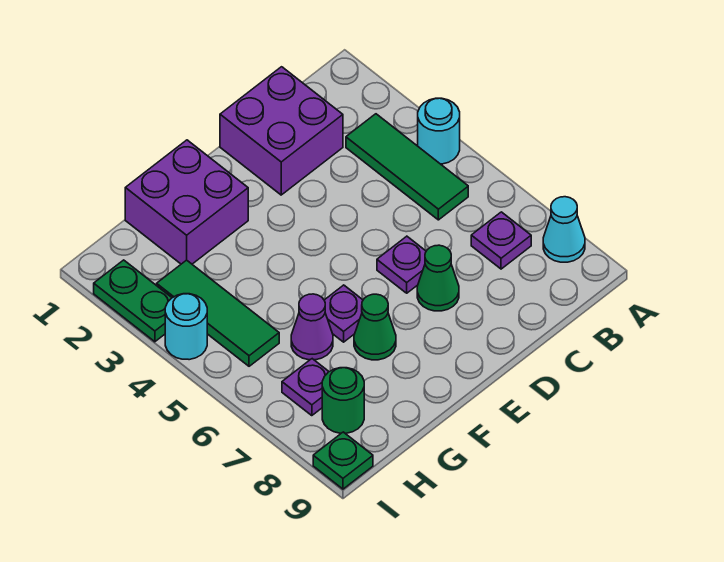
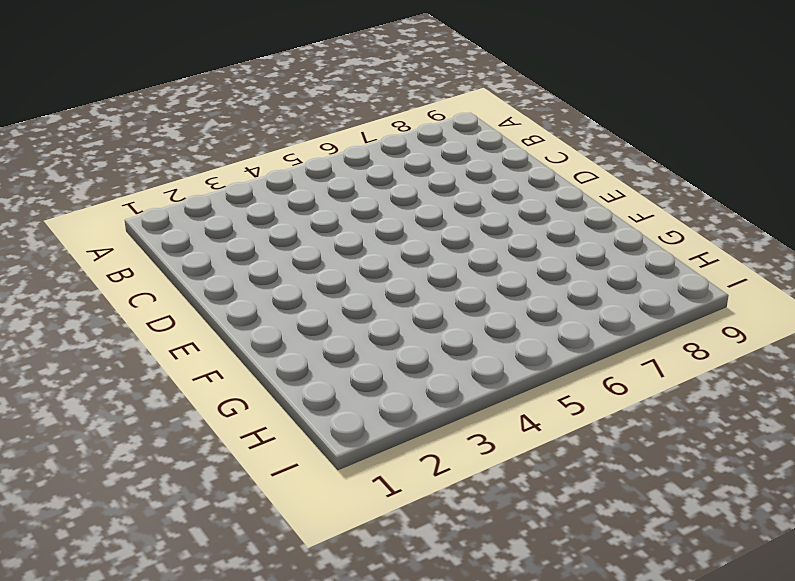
none -> cyan 1x1 round brick [418,98,460,164]
none -> cyan 1x1 cone [543,197,585,262]
none -> green 1x3 tile [346,114,468,220]

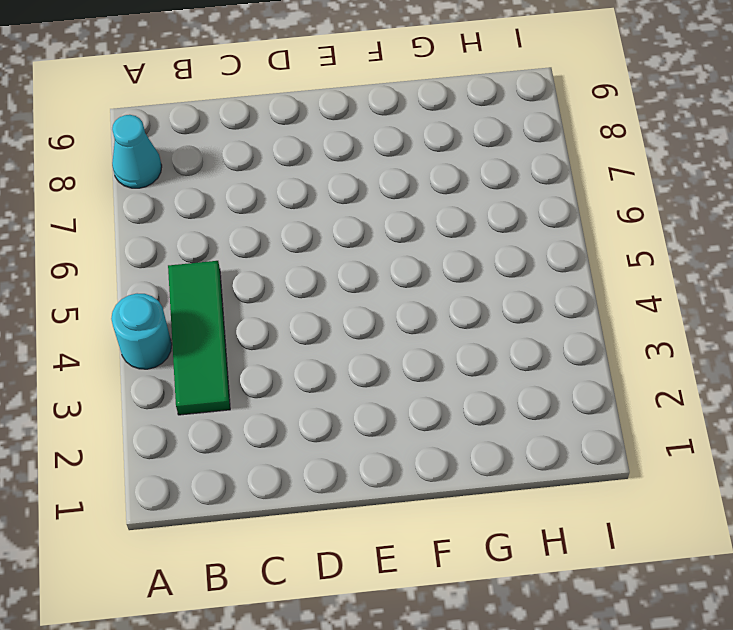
none -> purple 1x1 plate [471,212,531,269]
none -> purple 2x2 brick [220,67,343,195]
none -> purple 1x1 plate [377,236,426,293]

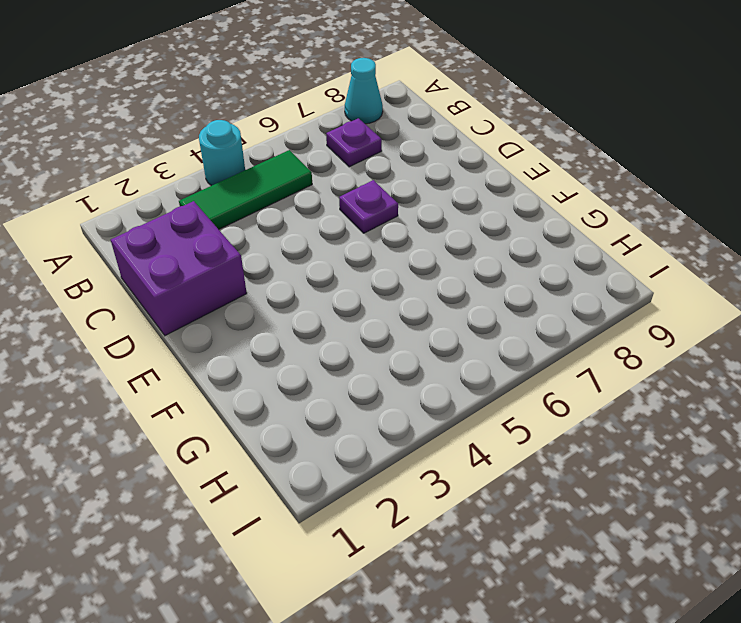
none -> green 1x1 cone [417,245,459,311]
none -> purple 2x2 brick [125,140,248,264]
none -> purple 1x1 plate [324,285,363,342]

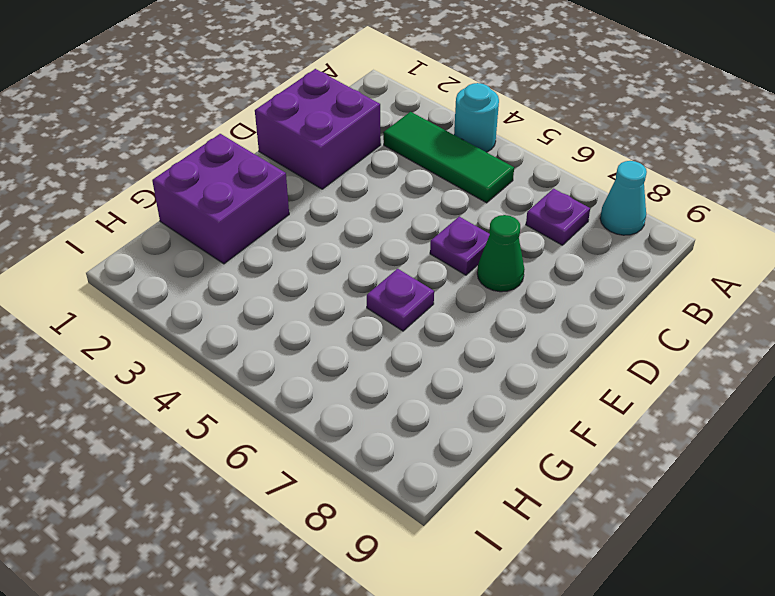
none -> green 1x1 cone [354,294,396,360]
none -> purple 1x1 cone [291,294,333,360]
none -> green 1x3 tile [157,260,279,366]

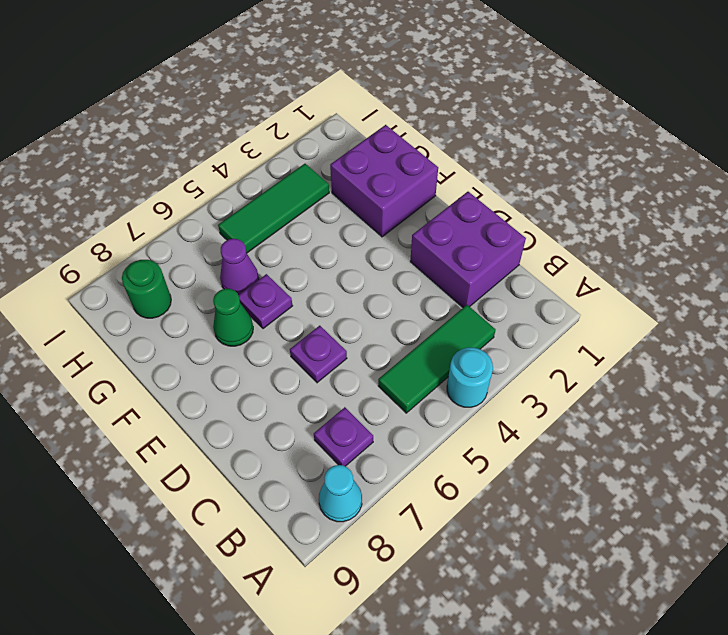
none -> green 1x1 cone [417,245,459,311]
none -> purple 1x1 plate [282,359,329,416]
none -> green 1x2 plate [94,260,172,342]

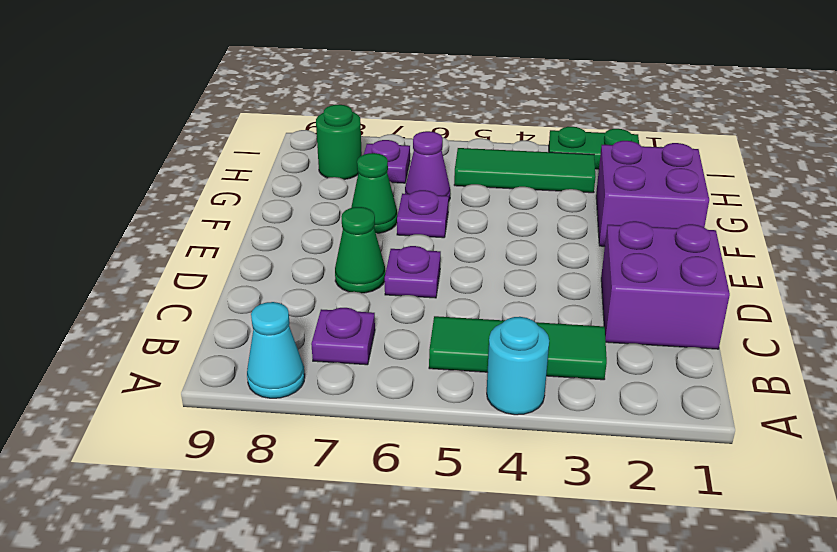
none -> cyan 1x1 round brick [165,294,207,360]
none -> green 1x1 plate [313,432,373,489]

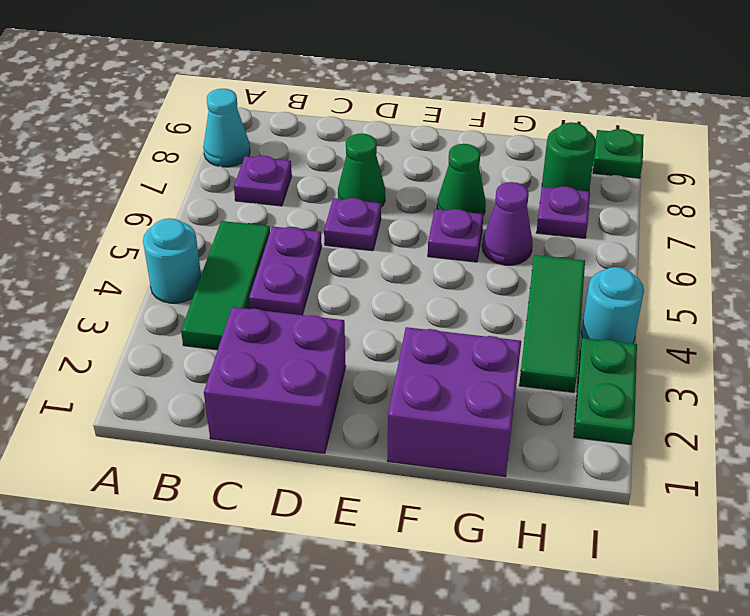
purple 1x2 plate [249,226,322,315] -> none

